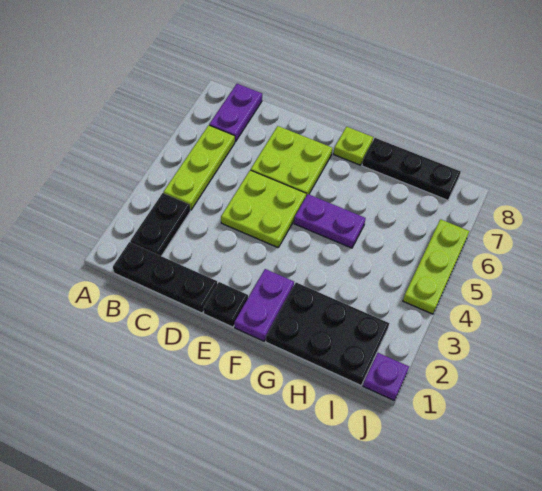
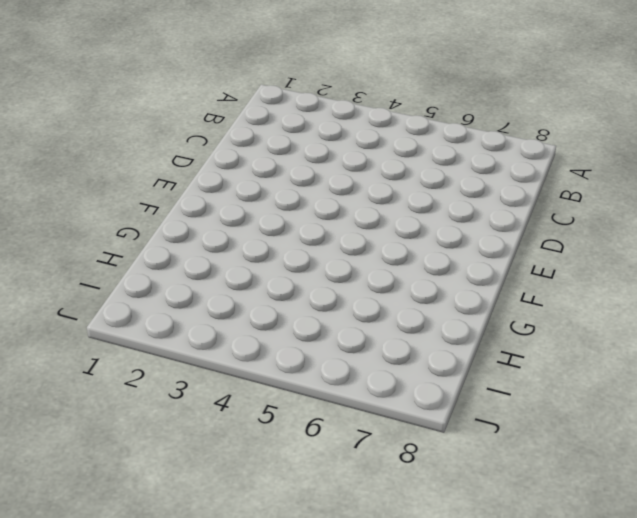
none -> black 1x3 plate [113,242,217,313]
none -> black 1x2 plate [130,193,190,256]
none -> lime 1x3 plate [164,125,235,210]

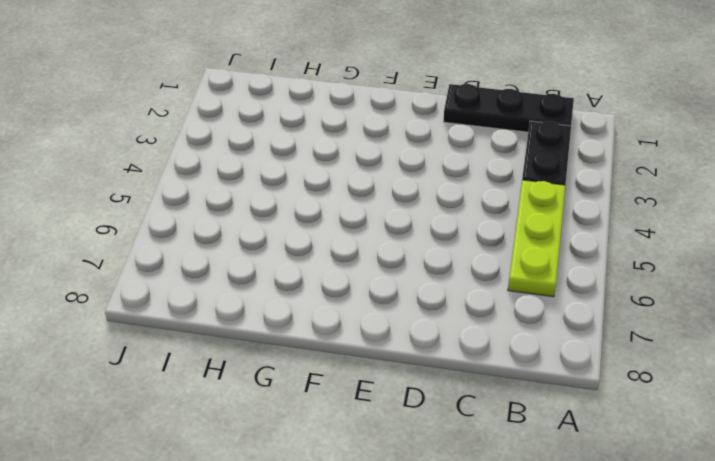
none -> purple 1x2 plate [209,84,262,142]
none -> lime 2x2 plate [221,170,306,247]
none -> lime 2x2 plate [251,126,332,196]

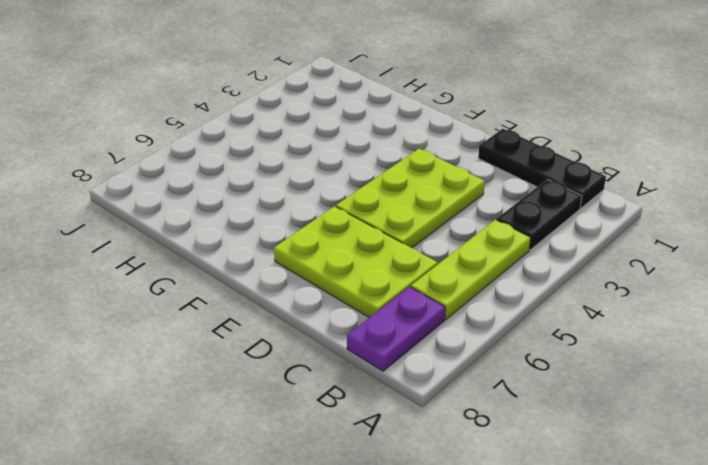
lime 2x3 plate [274,206,437,318] -> lime 2x2 plate [251,126,332,196]
lime 2x3 plate [336,149,485,248] -> lime 2x2 plate [221,170,306,247]
none -> black 1x1 plate [203,282,248,327]
none -> purple 1x2 plate [234,269,294,341]
none -> purple 1x2 plate [294,194,366,248]

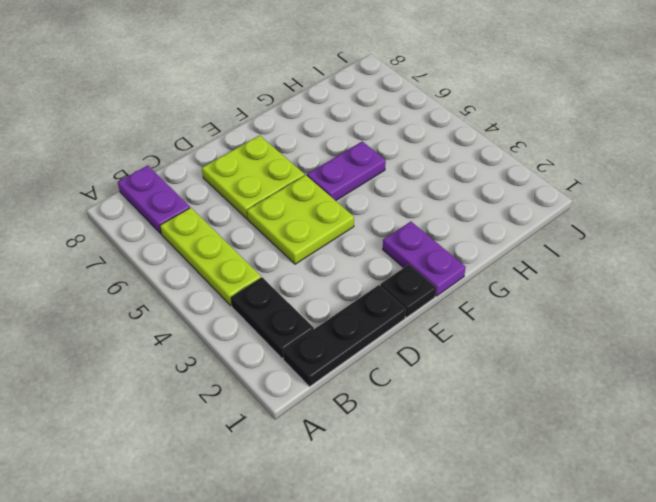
none -> lime 1x1 plate [334,127,373,165]
none -> black 2x3 plate [266,283,389,385]
none -> black 1x3 plate [362,138,461,200]

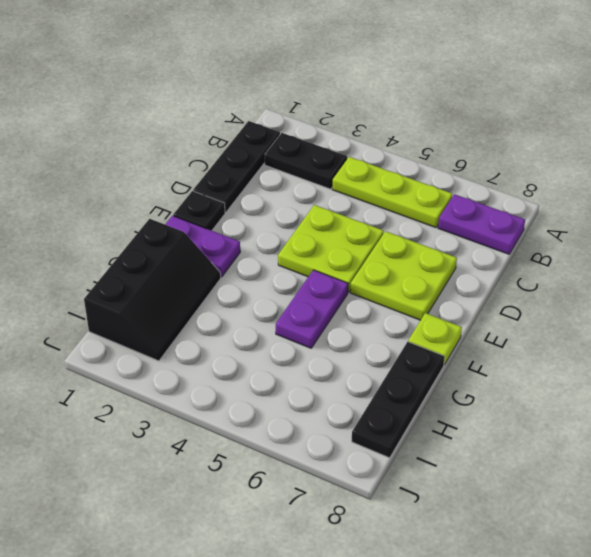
black 2x3 slope [84,219,221,361] -> black 2x3 plate [266,283,389,385]
none -> purple 1x1 plate [363,353,409,401]
none -> lime 1x3 plate [403,219,469,314]

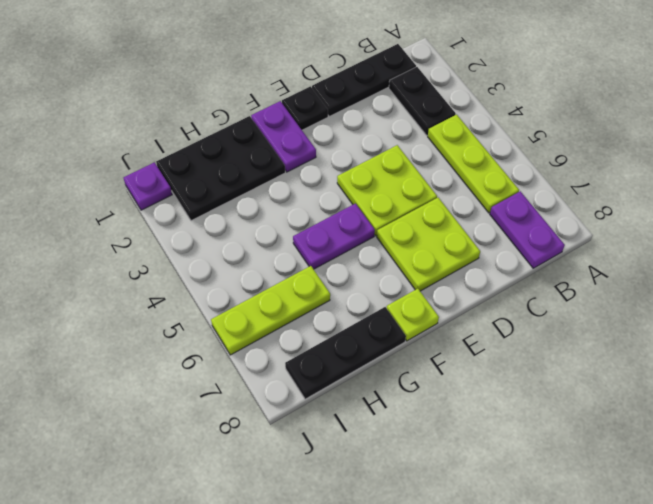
lime 1x3 plate [211,266,330,355] -> lime 1x3 plate turned to [403,219,469,314]

